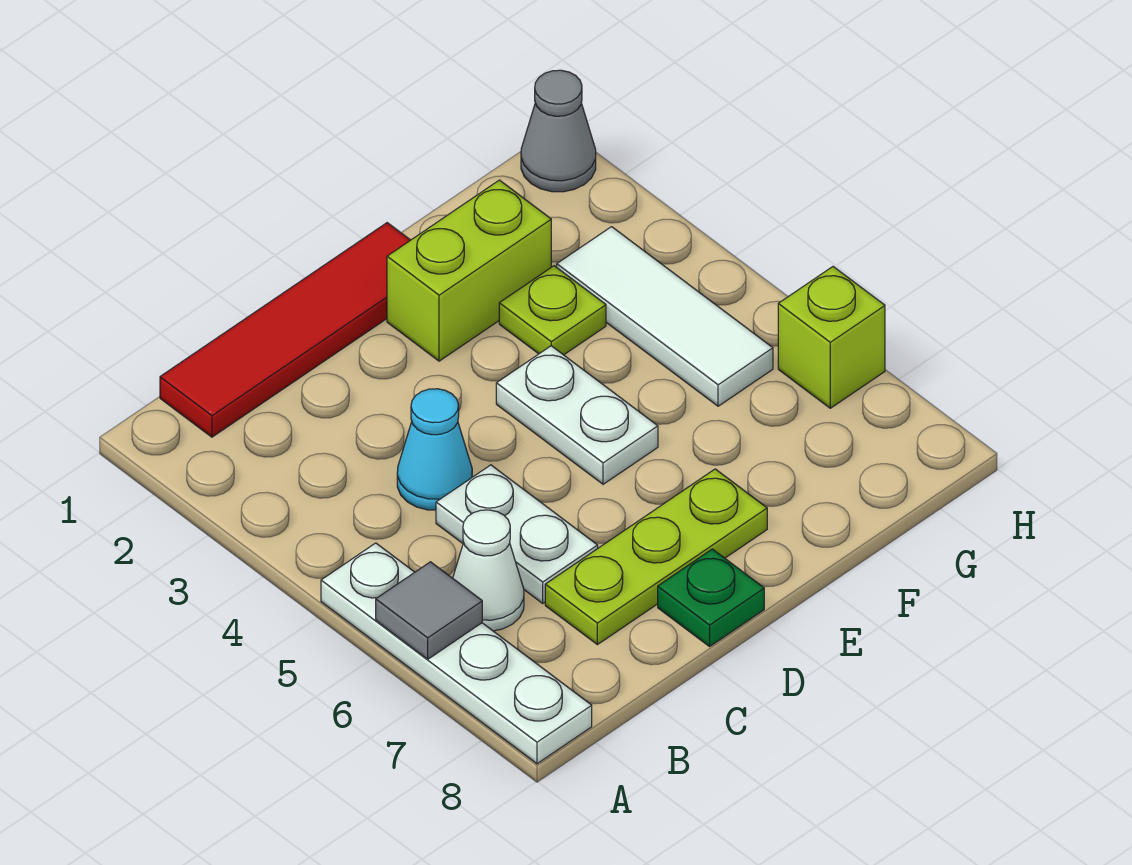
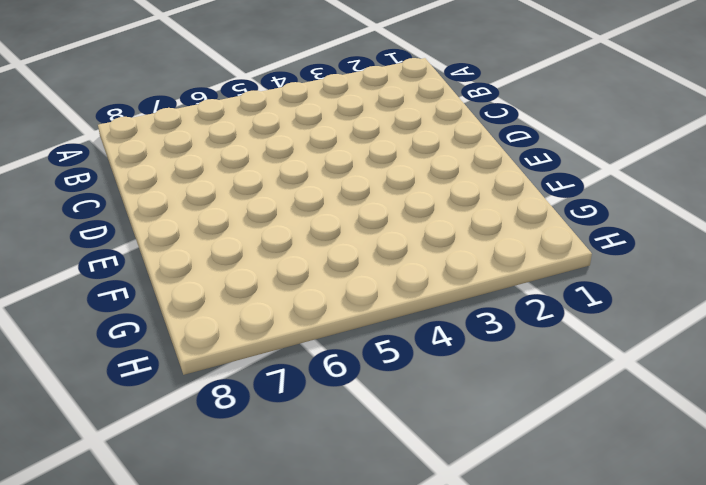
none -> white 1x4 plate [321,543,592,764]
none -> red 1x4 tile [160,223,410,437]
none -> white 1x1 cone [453,510,524,631]

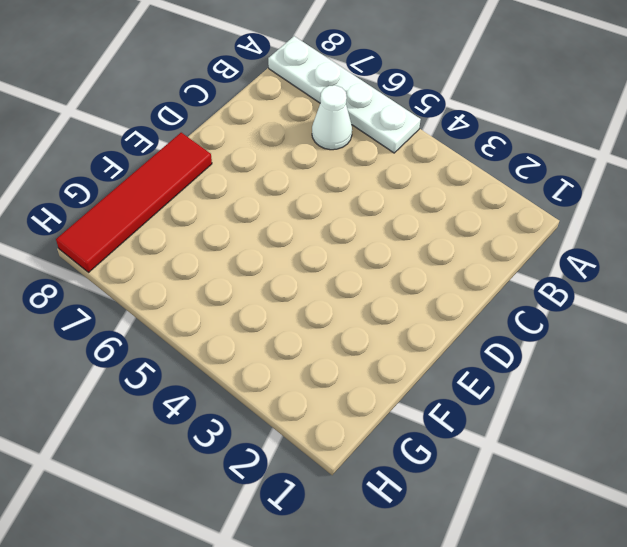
red 1x4 tile [56,133,212,272] -> red 1x4 tile moved to [160,223,410,437]
none -> cyan 1x1 cone [397,389,472,510]
none -> white 1x2 plate [436,465,598,603]
none -> lime 1x3 plate [545,469,767,645]

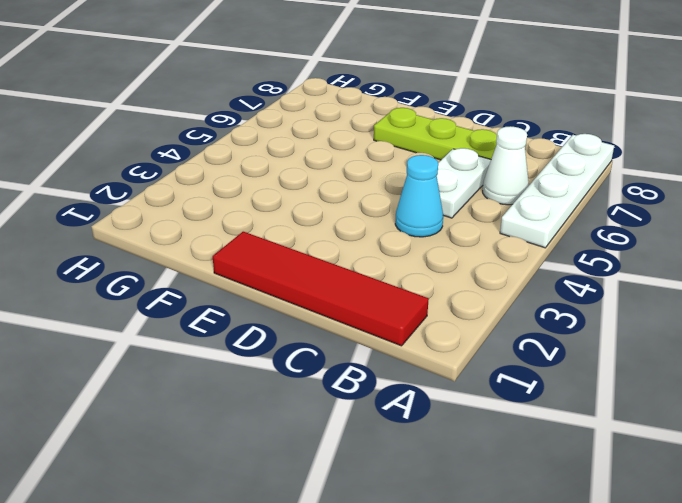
none -> green 1x1 plate [658,549,764,646]
none -> lime 1x2 brick [387,180,551,361]
none -> white 1x2 plate [496,346,658,484]

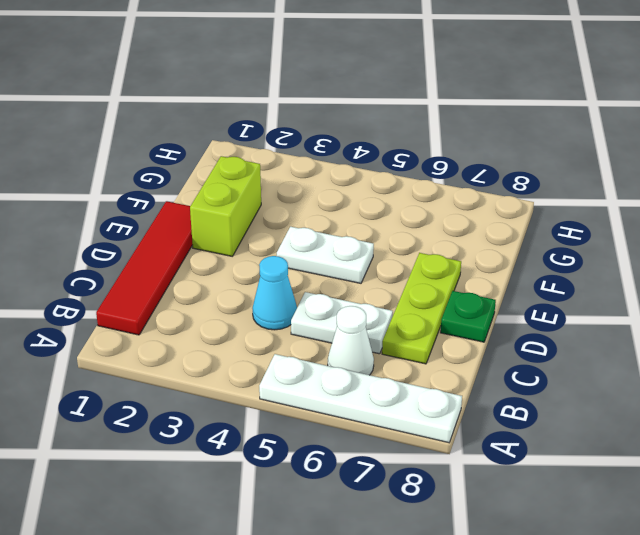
none -> lime 1x1 plate [499,266,606,355]
none -> white 1x3 tile [557,227,773,406]
none -> grey 1x1 cone [521,70,596,192]

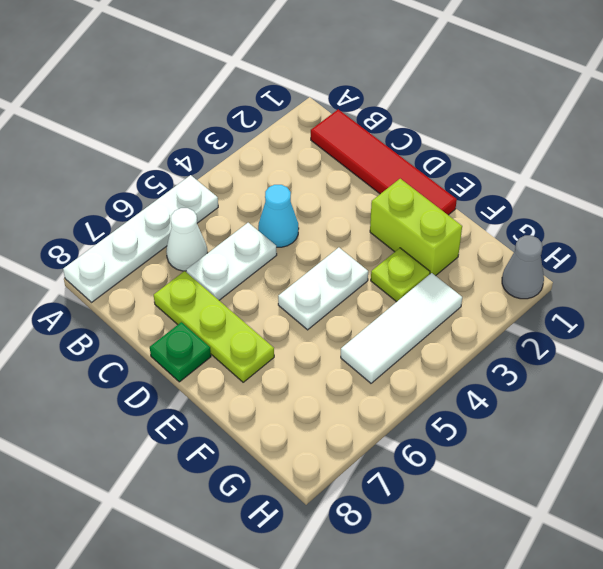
none -> lime 1x1 brick [778,267,885,408]
none -> grey 1x1 tile [376,562,482,659]

